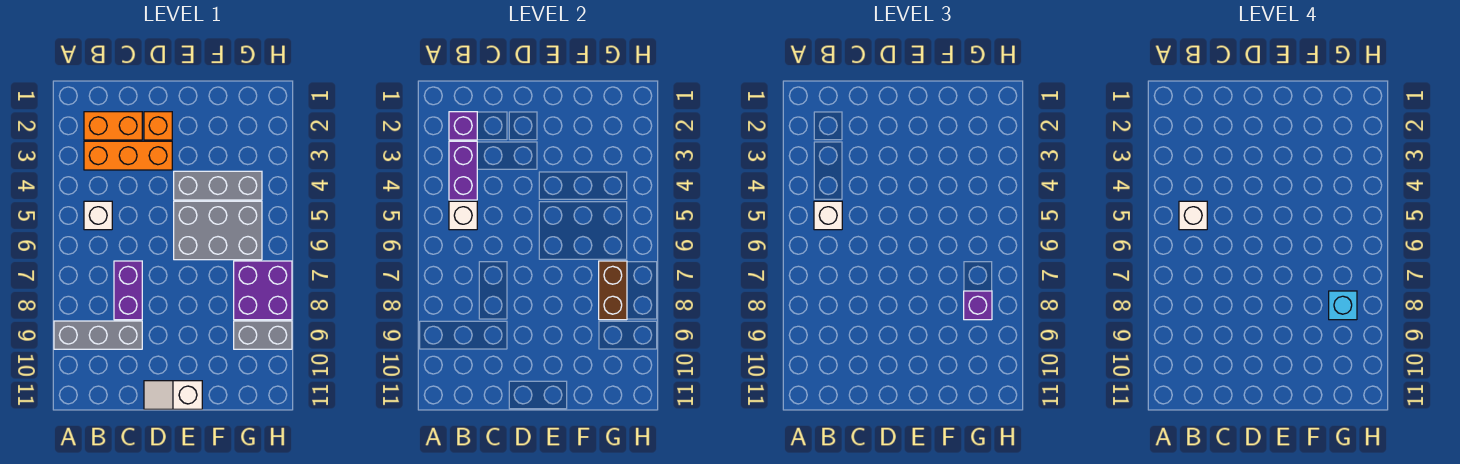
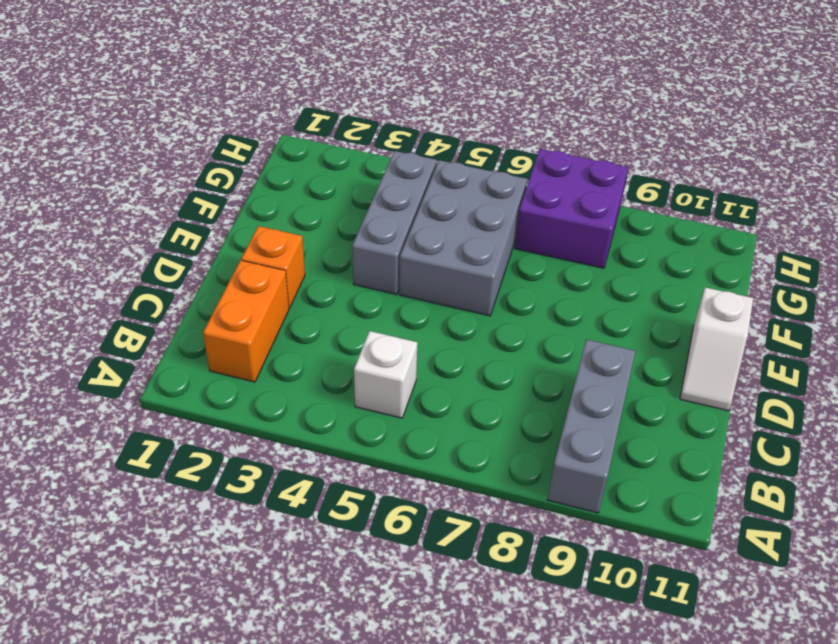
none -> orange 1x3 brick [84,141,172,170]
none -> purple 1x2 brick [114,261,142,320]
none -> grey 1x2 brick [234,321,292,349]

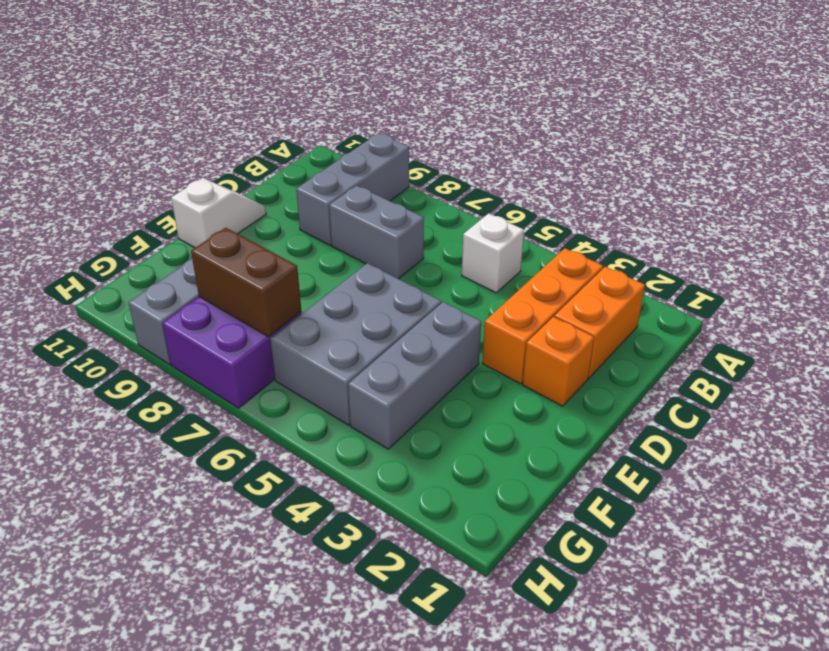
grey 1x2 brick [329,185,424,279] -> purple 1x2 brick [114,261,142,320]
none -> purple 1x1 brick [449,112,477,140]
none -> purple 1x2 brick [449,141,477,200]
none -> white 1x1 brick [449,201,477,230]

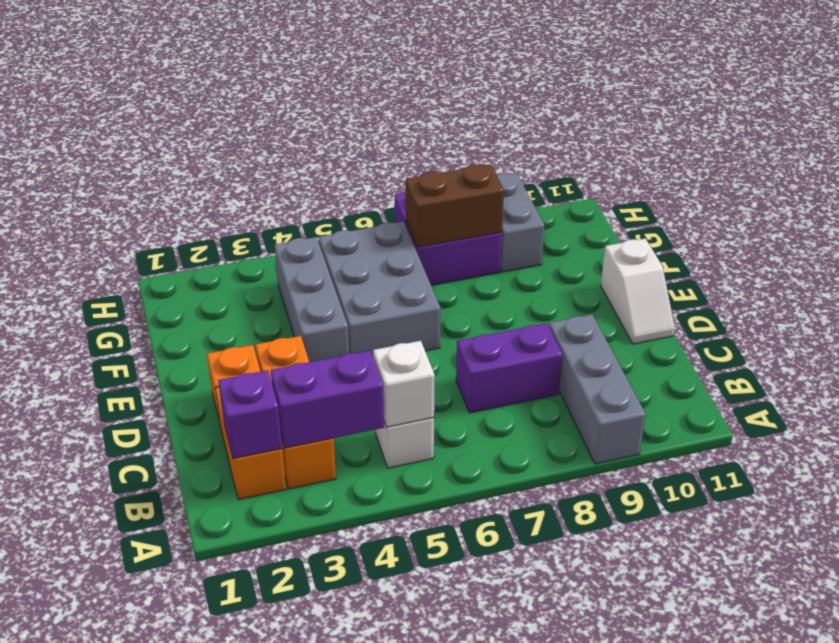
none -> white 1x1 brick [814,201,842,230]
none -> purple 1x1 brick [964,291,992,320]
none -> white 1x1 brick [1179,201,1207,230]

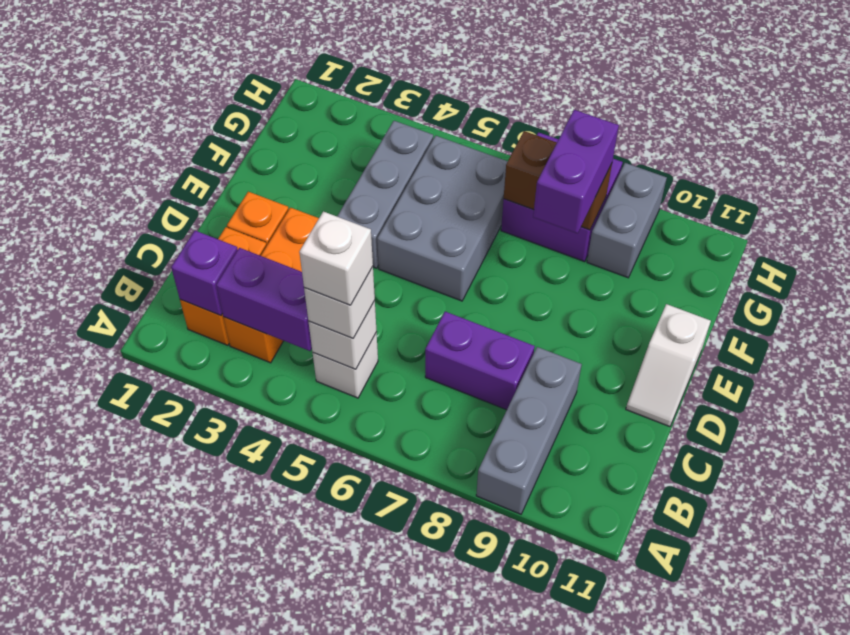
purple 1x2 brick [533,110,619,233] -> purple 1x1 brick [964,291,992,320]
none -> cyan 1x1 brick [1329,291,1357,320]

